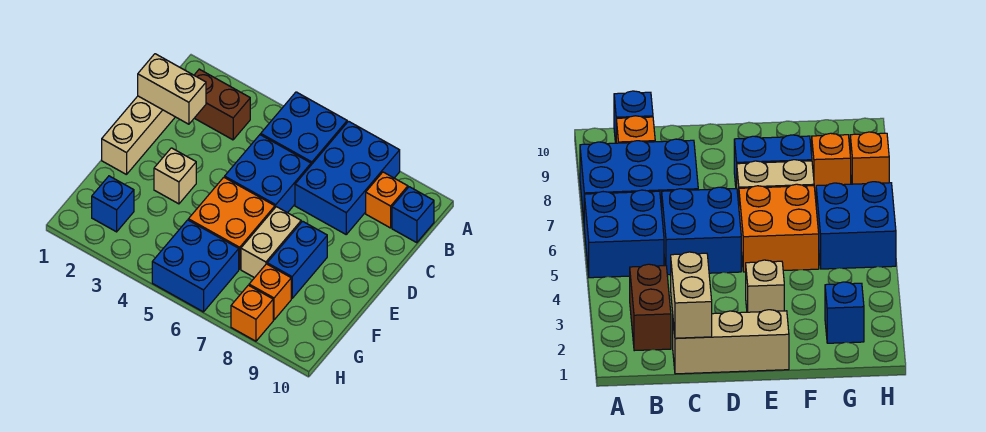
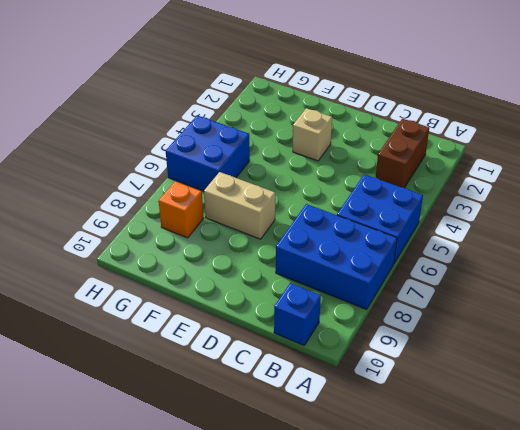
none -> orange 1x1 brick [366,172,408,228]
none -> tan 1x3 brick [102,96,175,175]
none -> blue 2x2 brick [225,135,311,213]

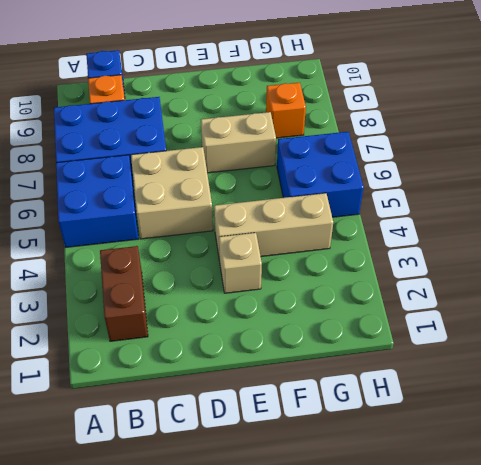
tan 2x2 brick [131,147,213,239] -> blue 2x2 brick [225,135,311,213]
tan 1x3 brick [214,193,333,261] -> tan 1x3 brick moved to [102,96,175,175]
none -> orange 2x2 brick [188,177,275,269]
none -> blue 1x2 brick [267,221,327,298]
none -> blue 1x1 brick [92,176,134,232]

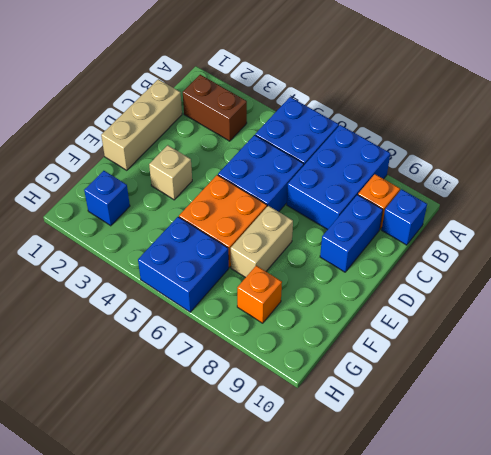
blue 1x2 brick [320,195,383,272] -> blue 1x2 brick moved to [267,221,327,298]
none -> orange 1x1 brick [231,285,273,341]
none -> tan 1x2 brick [138,54,206,124]

